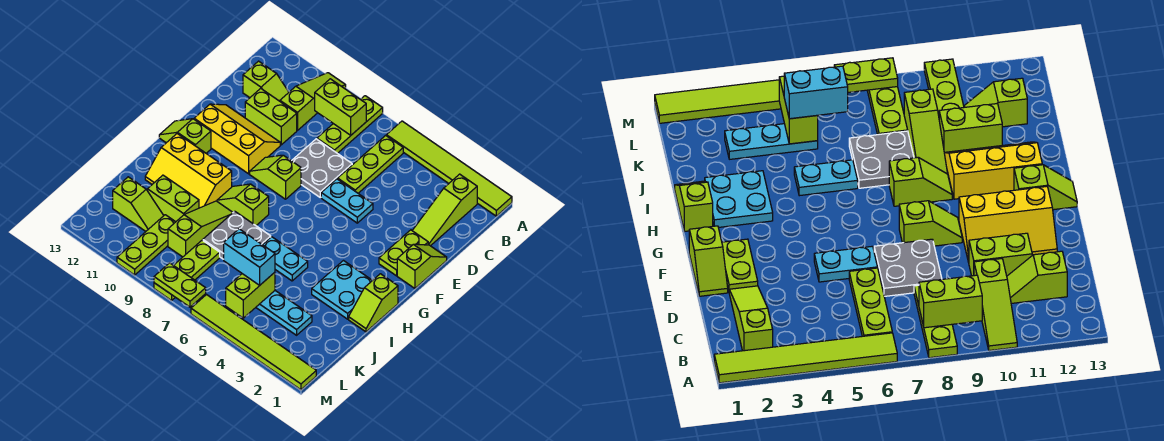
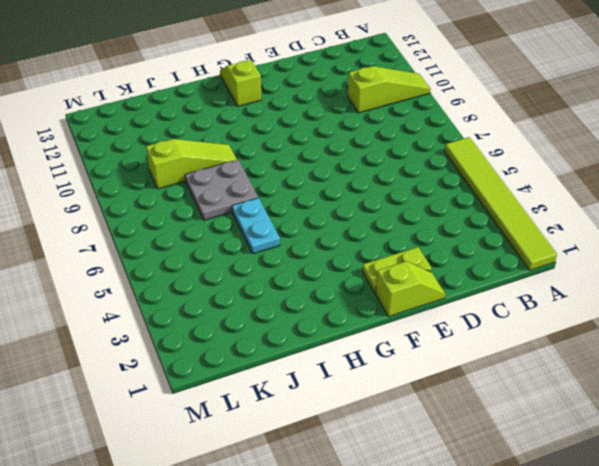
none -> lime 1x3 plate [317,96,383,154]
none -> lime 1x3 slope [412,174,477,246]
none -> lime 1x3 plate [338,136,403,193]
none -> lime 1x2 slope [243,61,289,101]

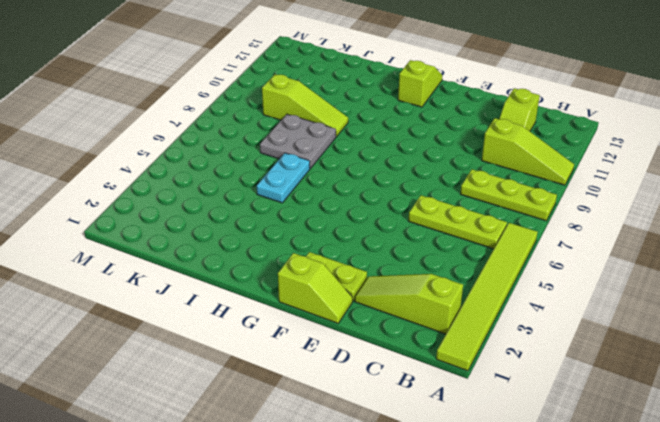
none -> grey 2x2 plate [292,139,352,197]
none -> lime 1x2 brick [245,88,297,145]
none -> cyan 1x2 plate [321,179,373,223]
none -> yellow 2x3 slope [194,104,280,174]

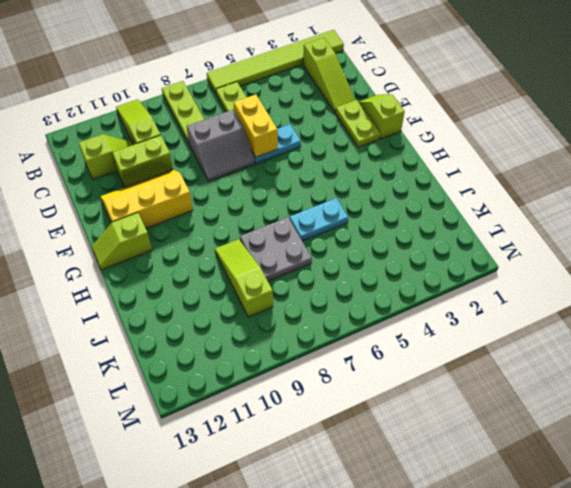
yellow 1x2 brick [234,94,278,157] -> none
grey 2x2 slope [187,110,255,181] -> grey 2x2 plate [292,139,352,197]
none -> lime 1x2 slope [250,155,301,199]
none -> lime 1x2 slope [349,274,398,332]
none -> cyan 2x2 plate [312,261,373,319]
none -> lime 1x2 slope [217,184,269,225]

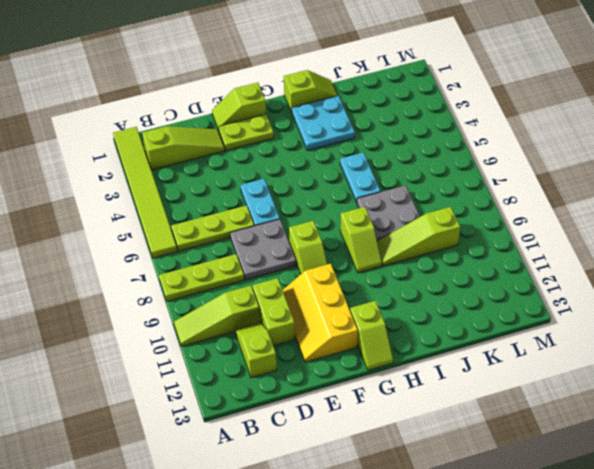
none -> yellow 2x3 slope [145,134,232,208]
none -> lime 1x2 brick [147,175,199,222]
none -> cyan 1x3 plate [256,291,312,335]
none -> lime 1x3 plate [154,240,220,300]

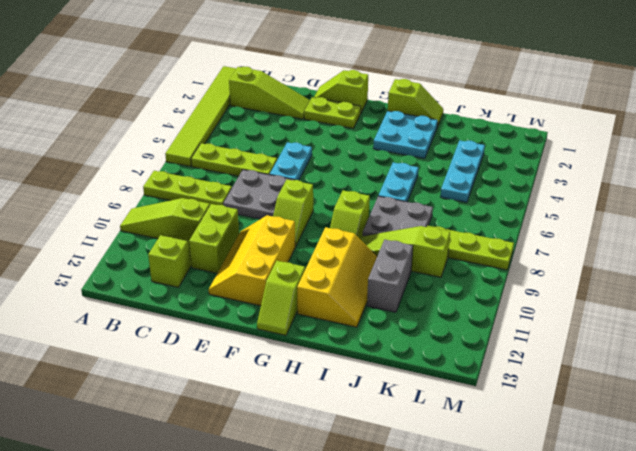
grey 1x2 brick [367,239,413,312] -> lime 1x2 brick [147,175,199,222]
none -> lime 1x3 plate [117,215,175,275]
none -> lime 1x2 slope [113,177,164,231]
none -> lime 1x6 tile [191,295,316,390]
none -> lime 1x2 brick [315,79,366,135]

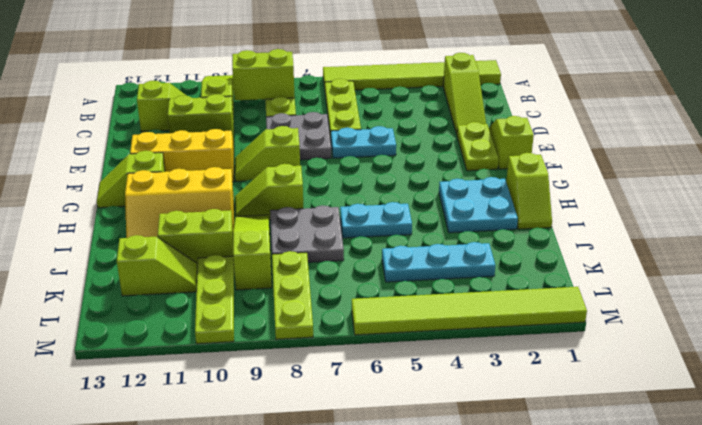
none -> lime 1x2 brick [226,272,275,318]
none -> lime 1x2 plate [154,263,206,307]
none -> cyan 1x2 brick [224,229,275,285]

